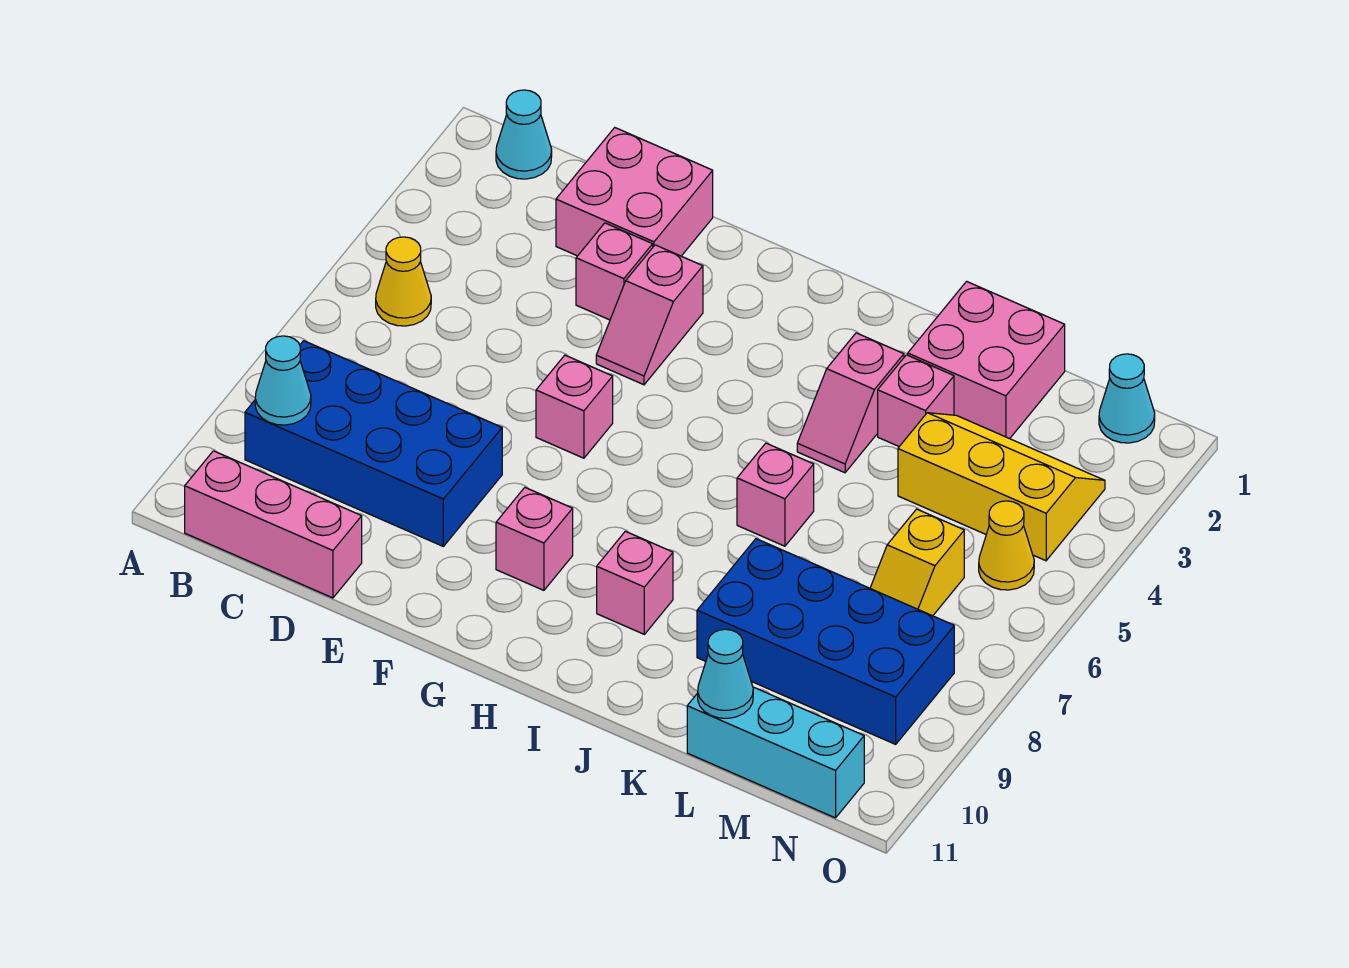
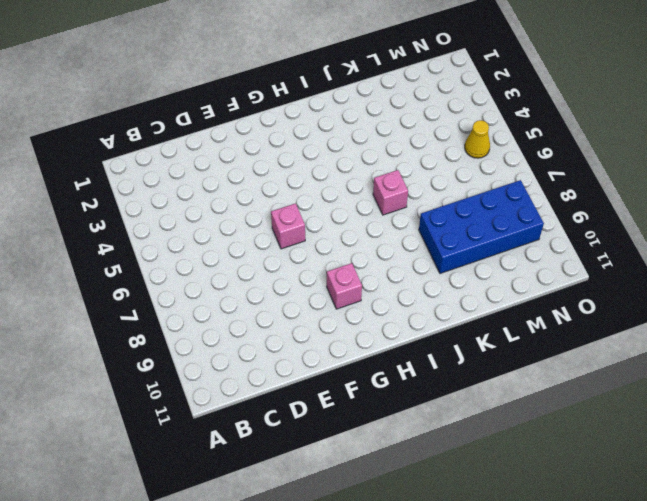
none -> cyan 1x1 cone [496,90,552,179]
none -> yellow 1x1 cone [376,237,431,326]
none -> blue 2x4 brick [245,341,502,546]

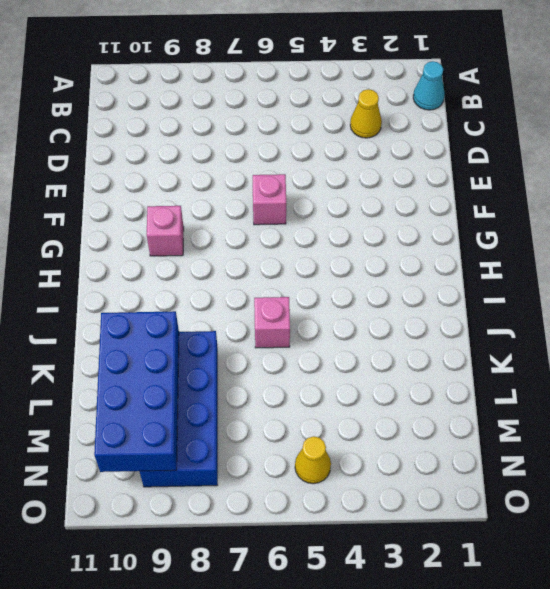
yellow 1x1 cone [350,89,382,138] -> yellow 1x1 cone moved to [376,237,431,326]
blue 2x4 brick [94,311,179,472] -> blue 2x4 brick moved to [245,341,502,546]
none -> pink 1x3 brick [185,451,362,598]
none -> pink 2x2 brick [556,128,713,256]
none -> pink 1x1 brick [576,223,653,320]

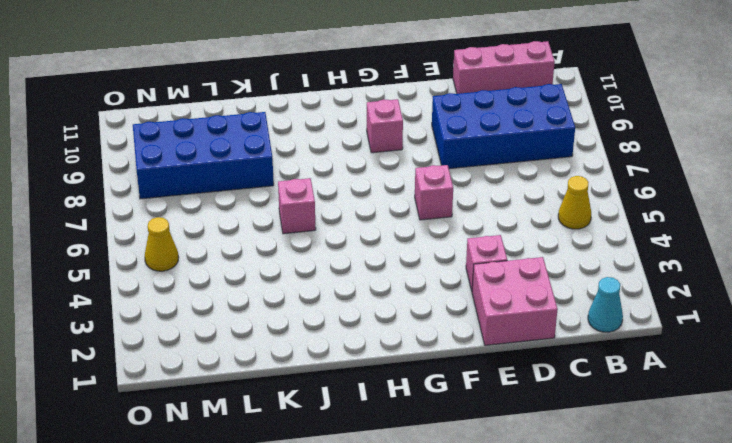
none -> pink 1x2 slope [596,245,703,385]
none -> pink 1x1 brick [597,531,673,634]
none -> pink 1x2 slope [797,333,904,473]

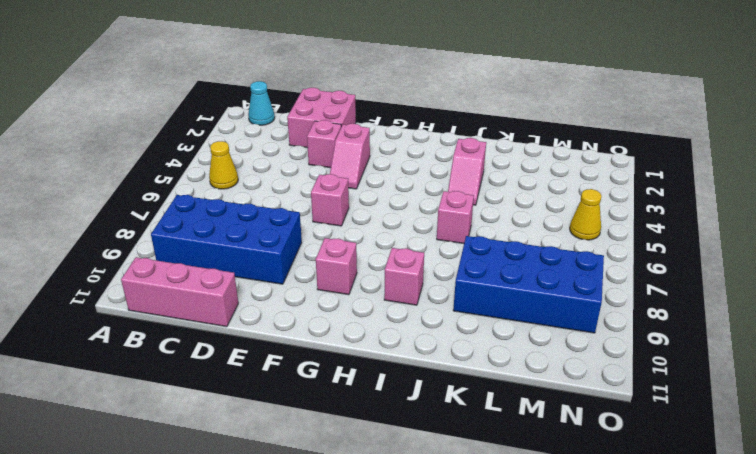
none -> pink 2x2 brick [908,281,1065,439]
none -> pink 1x1 brick [878,355,954,446]
none -> yellow 2x3 slope [898,413,1105,561]

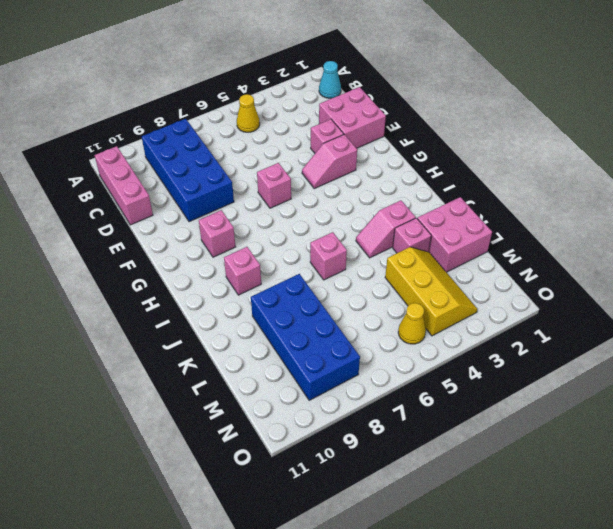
none -> cyan 1x3 brick [687,687,864,818]
none -> yellow 1x2 slope [870,509,964,616]
none -> cyan 1x1 cone [1099,354,1155,443]

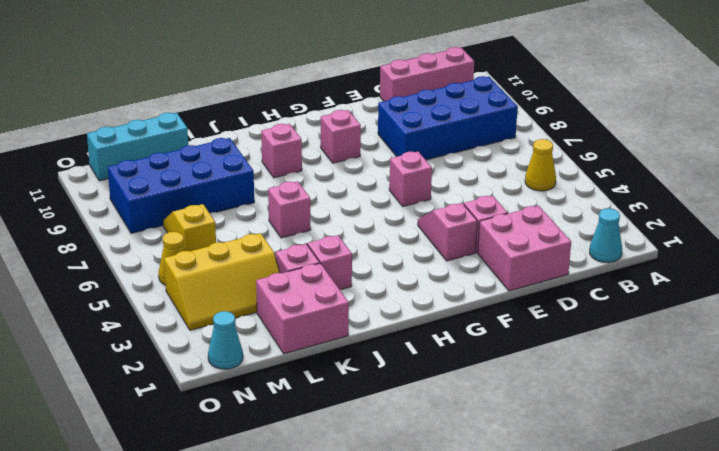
none -> cyan 1x1 cone [255,336,311,425]
none -> cyan 1x1 cone [698,629,753,718]

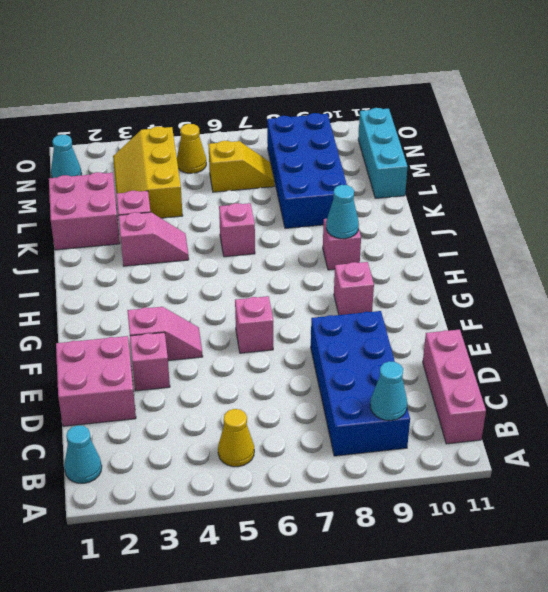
cyan 1x1 cone [326,185,359,239] -> cyan 1x1 cone moved to [698,629,753,718]

